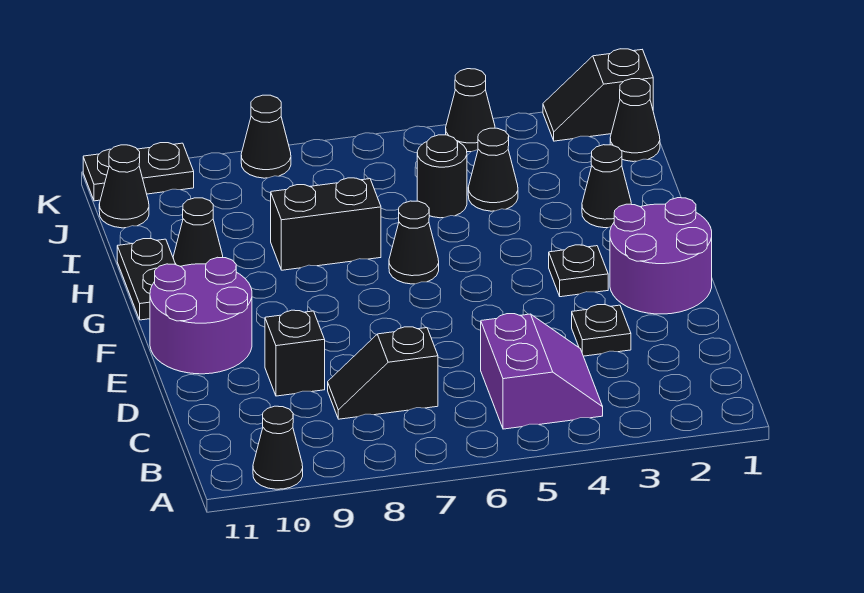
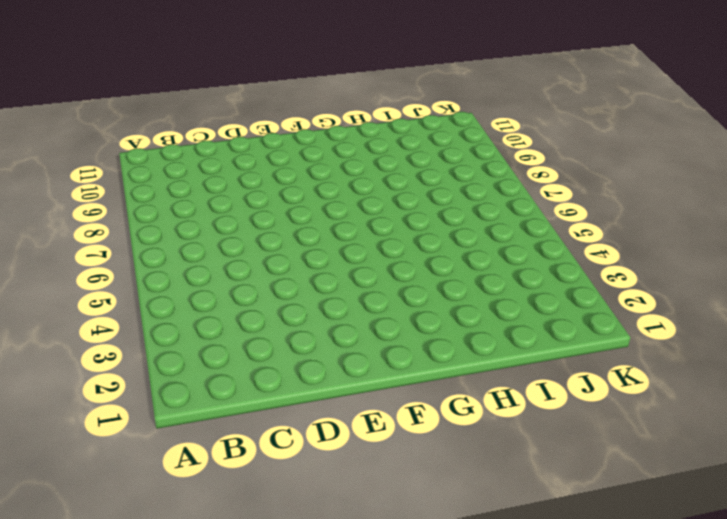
none -> black 1x1 cone [253,406,303,489]
none -> purple 2x2 slope [481,314,603,429]
none -> black 1x2 slope [328,327,438,419]

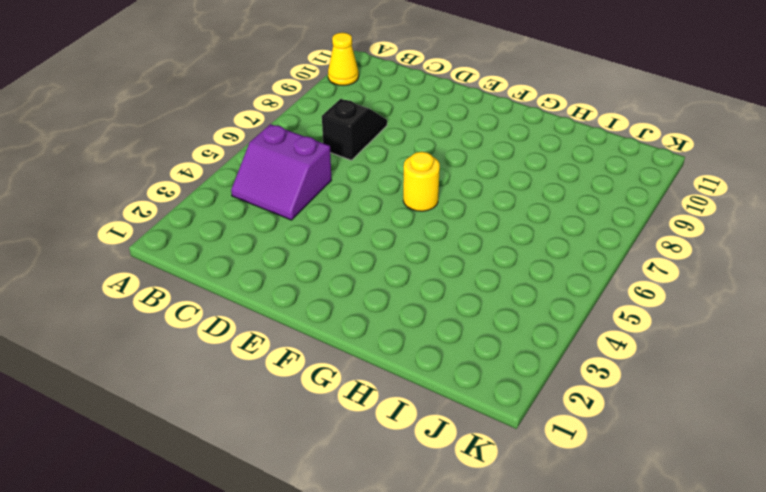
yellow 1x1 cone [328,33,359,85] -> black 1x1 cone [253,406,303,489]
yellow 1x1 round brick [403,152,440,211] -> none
none -> black 1x1 plate [572,305,631,356]
none -> black 1x1 brick [265,310,325,396]
none -> purple 2x2 round brick [610,198,712,314]

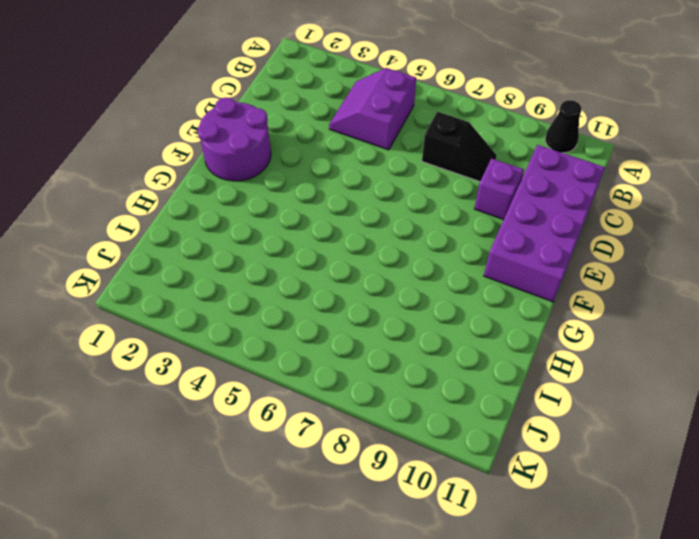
purple 2x4 brick [484,145,605,302] -> purple 2x2 round brick [150,257,252,374]
purple 1x1 brick [474,158,524,220] -> black 1x1 brick [265,310,325,396]
none -> black 1x1 plate [572,305,631,356]
none -> black 1x1 plate [549,245,608,297]
none -> black 1x1 cone [389,201,439,284]

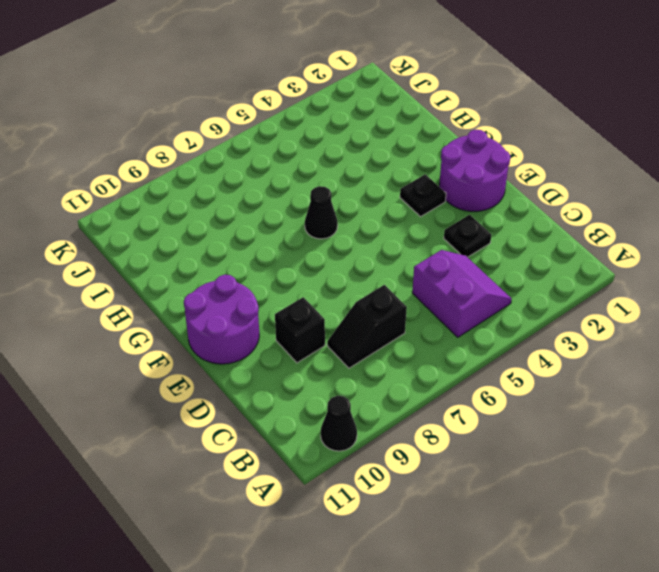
none -> black 1x2 plate [117,239,176,320]
none -> black 1x1 cone [582,145,631,228]
none -> black 1x2 brick [271,178,381,270]

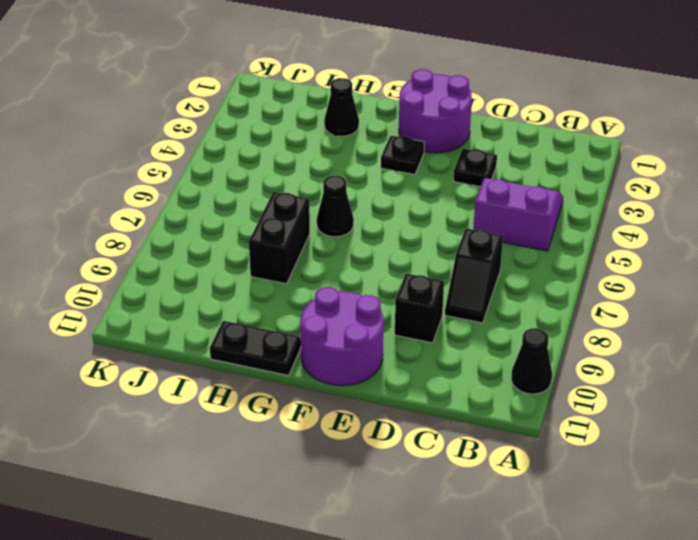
none -> black 1x1 cone [173,198,223,266]
none -> black 1x1 cone [468,128,518,211]
none -> black 1x1 round brick [417,135,467,218]

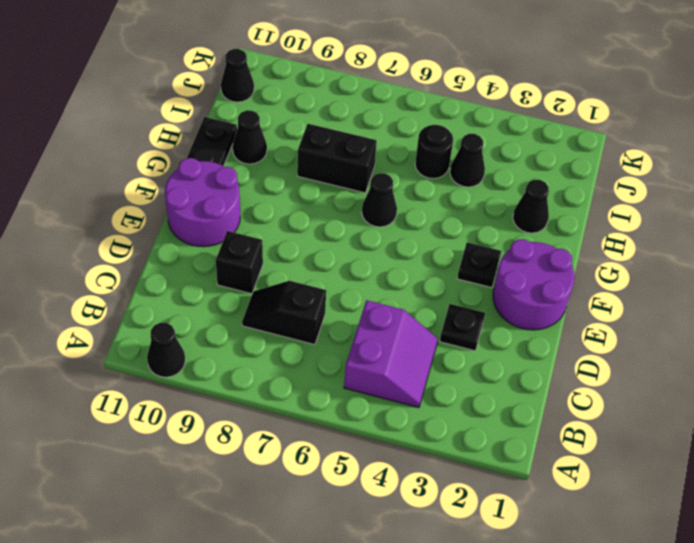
none -> black 1x1 cone [610,79,660,162]
none -> black 1x2 slope [543,49,653,141]
none -> black 1x1 cone [446,69,495,152]

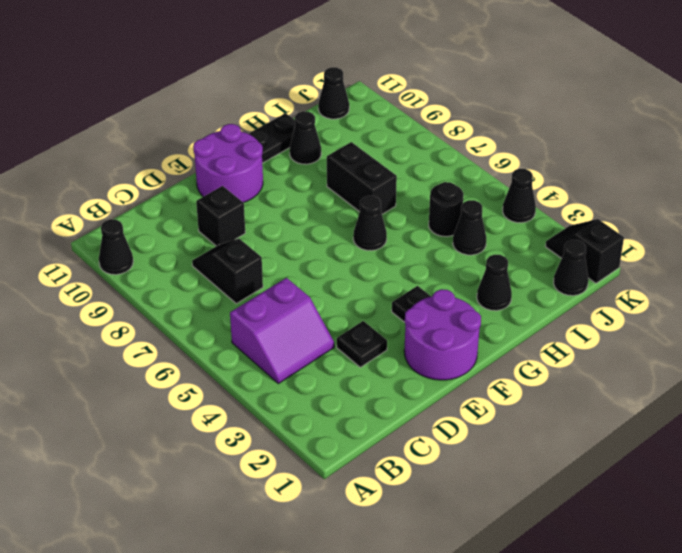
none -> black 1x1 cone [241,95,291,178]
none -> black 1x2 plate [83,143,194,201]

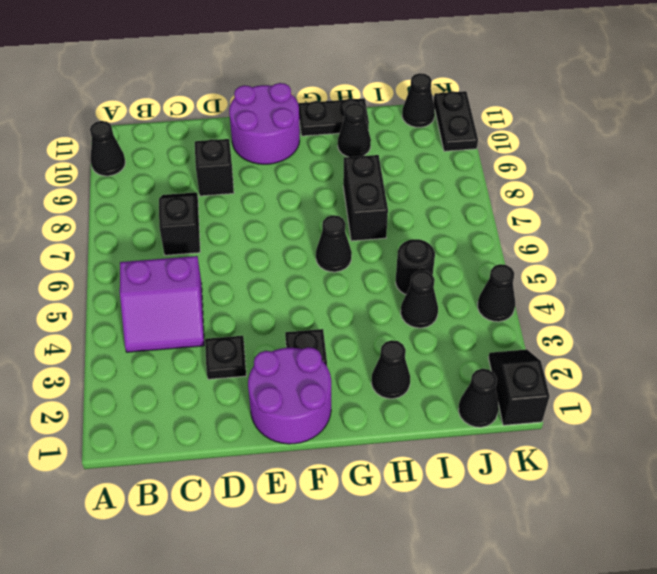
none -> black 1x1 cone [241,95,291,178]

